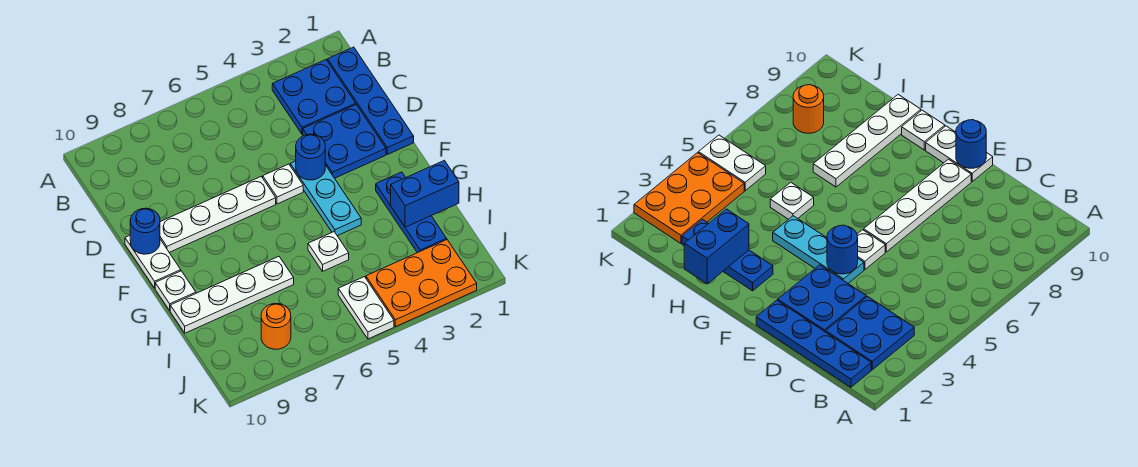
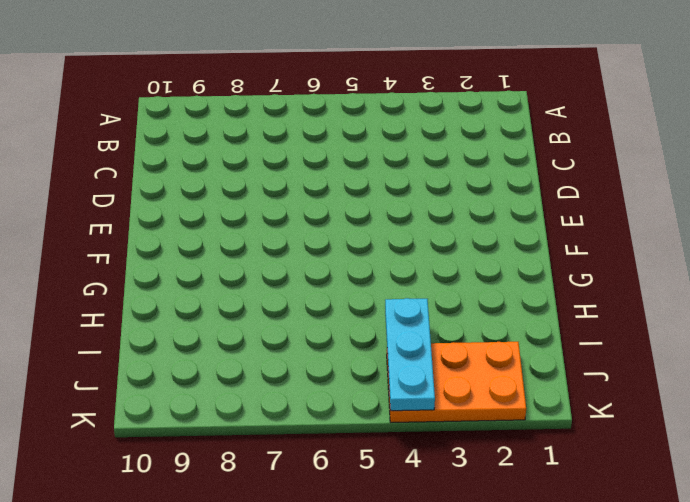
cyan 1x3 plate [385,298,435,411] -> cyan 1x3 plate moved to [290,161,361,236]
none -> blue 1x4 plate [328,47,414,155]
none -> blue 2x2 plate [272,60,356,134]
none -> blue 2x2 plate [303,105,386,178]

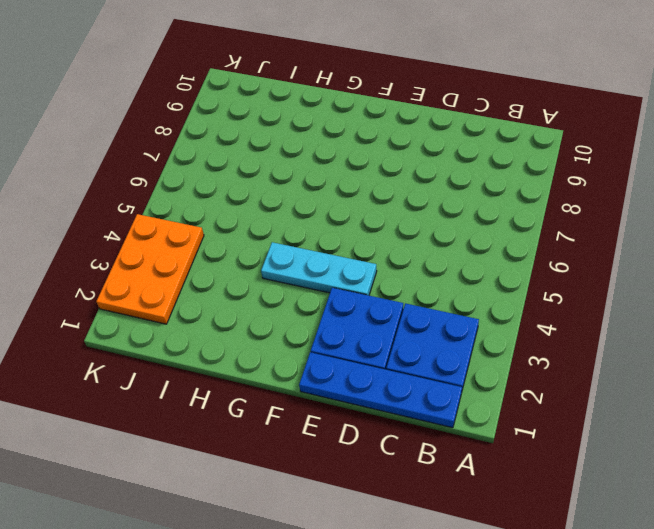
none -> white 1x1 plate [263,164,303,204]
none -> white 1x4 plate [160,177,276,252]
none -> white 1x2 plate [125,235,181,288]

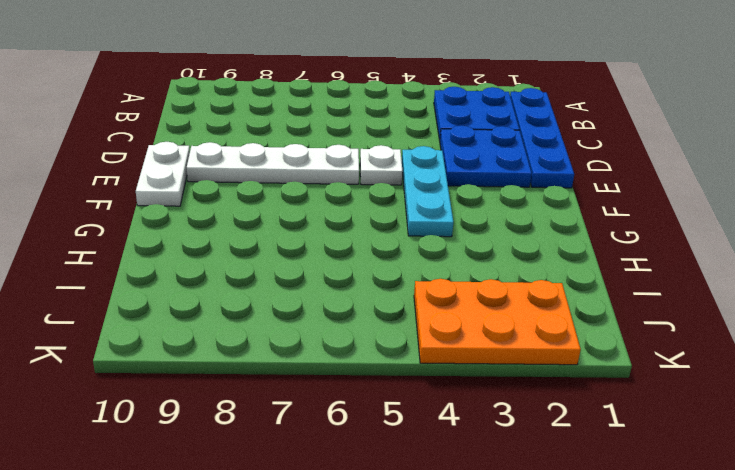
none -> blue 1x3 plate [376,172,447,253]
none -> white 1x1 plate [155,271,196,311]
none -> white 1x1 plate [308,232,349,271]

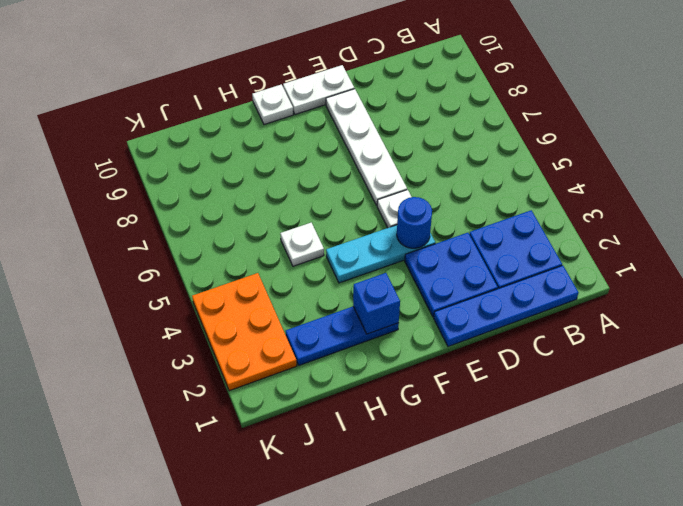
blue 1x1 brick [353,273,400,334] -> none
none -> white 1x4 plate [170,257,294,333]
none -> white 1x2 plate [338,277,394,339]
none -> orange 1x1 round brick [261,304,291,349]

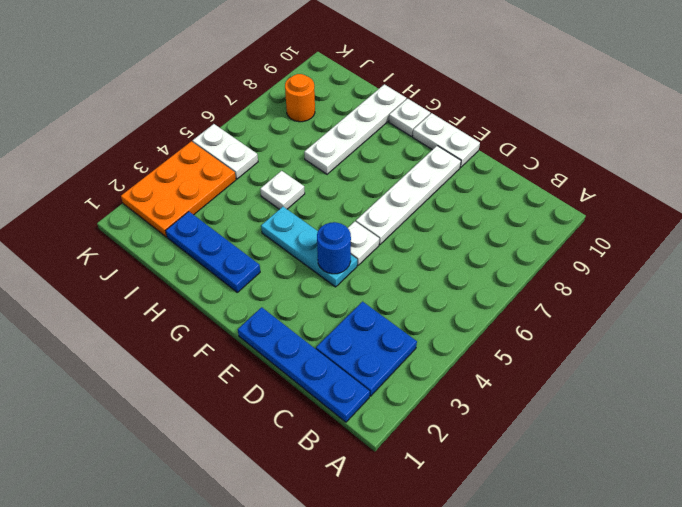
none -> blue 2x2 plate [303,105,386,178]
none -> blue 1x1 round brick [130,208,160,254]
none -> blue 1x2 brick [391,160,459,227]

